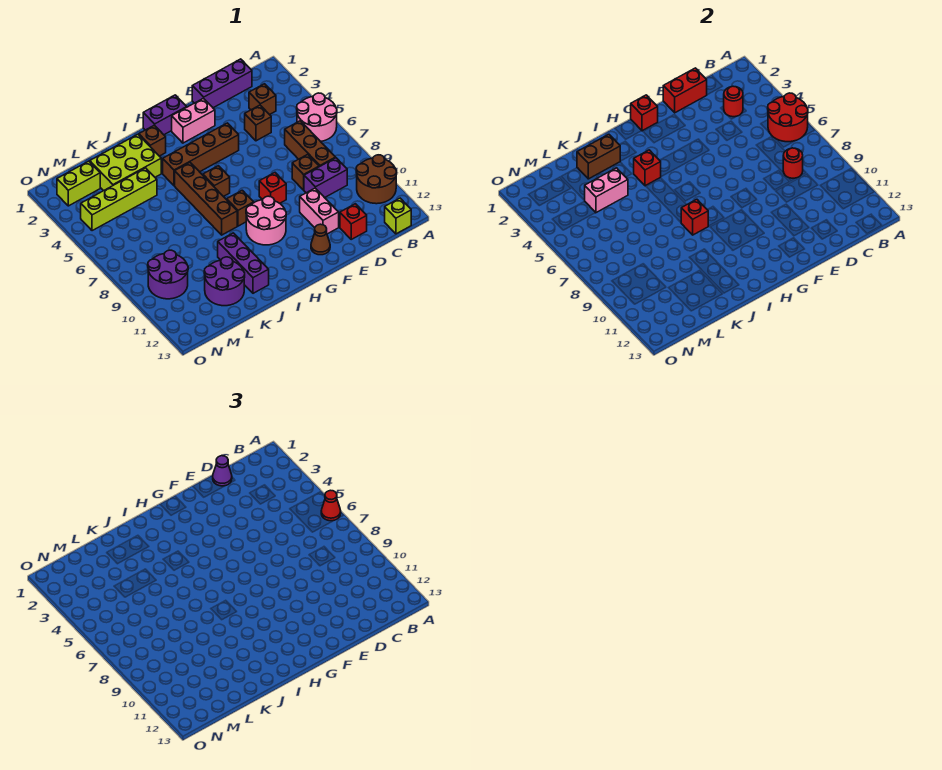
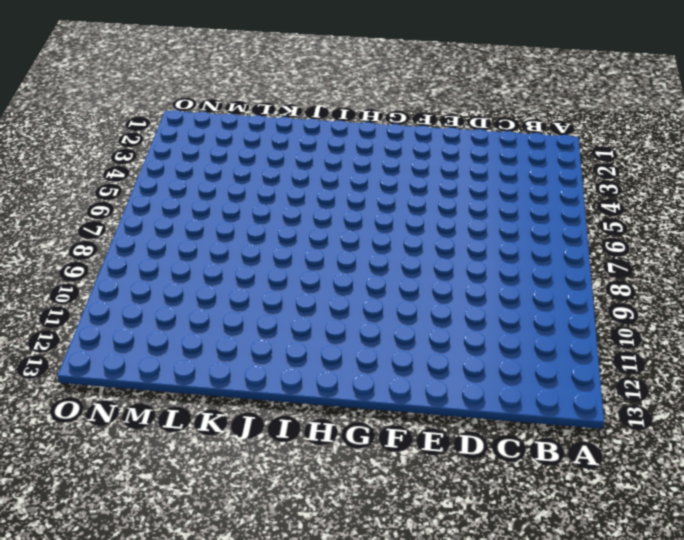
none -> pink 2x2 round brick [297,93,337,142]
none -> brown 2x2 round brick [356,155,397,204]
none -> lime 1x1 brick [385,198,411,234]
none -> purple 1x3 brick [192,59,252,108]

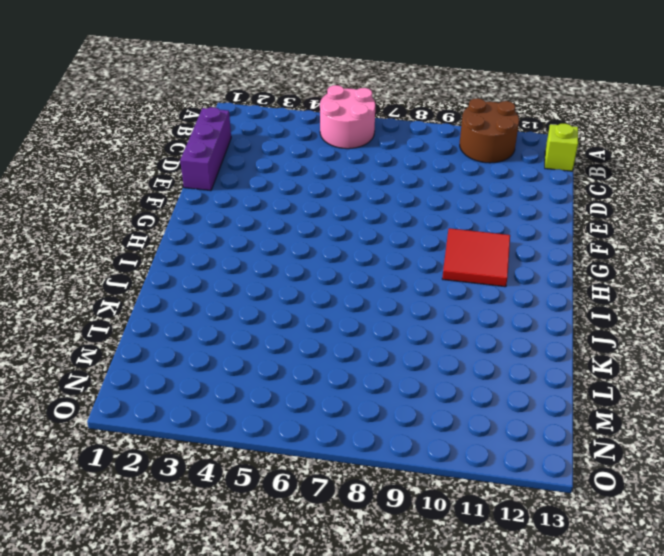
red 2x2 tile [442,228,510,287] -> pink 2x2 round brick [246,196,286,245]
none -> brown 1x1 brick [249,84,276,115]
none -> brown 1x3 brick [285,121,336,167]
none -> purple 1x2 brick [304,158,347,198]
none -> brown 1x1 brick [245,105,271,141]

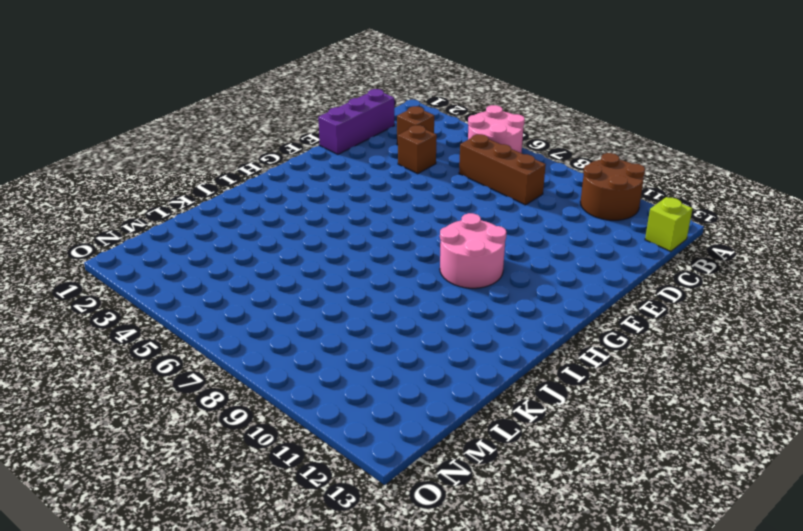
none -> purple 1x2 brick [304,158,347,198]
none -> brown 1x1 brick [292,154,319,190]
none -> red 1x1 brick [340,204,367,239]
none -> pink 1x2 brick [300,188,339,234]

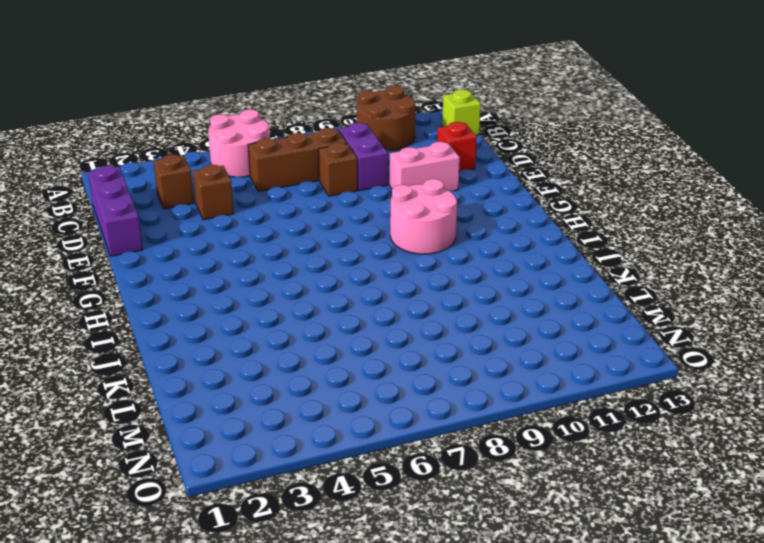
none -> pink 1x2 brick [172,98,215,143]
none -> brown 1x4 brick [163,123,239,186]
none -> red 1x1 brick [259,173,286,203]
none -> brown 1x1 cone [311,224,330,255]

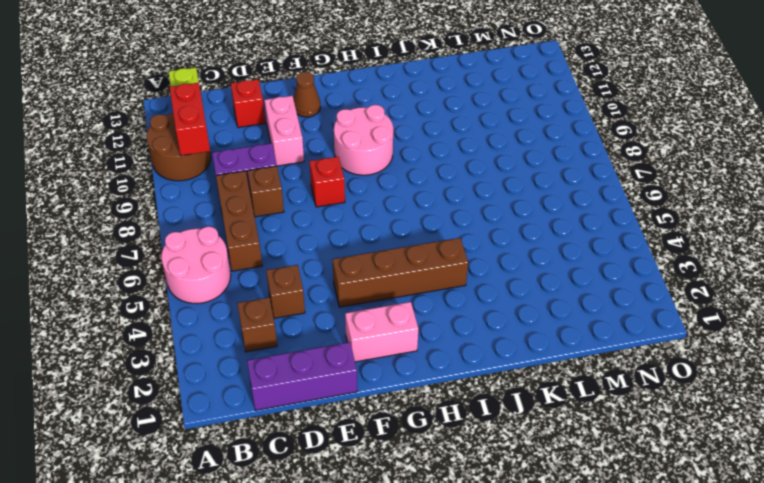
red 1x2 brick [170,83,210,156] -> red 1x2 brick turned to [663,68,707,113]
none -> purple 1x2 brick [143,95,187,135]
none -> brown 1x1 brick [203,166,230,197]
none -> brown 1x1 brick [227,190,254,226]
none -> brown 1x1 brick [139,125,166,156]

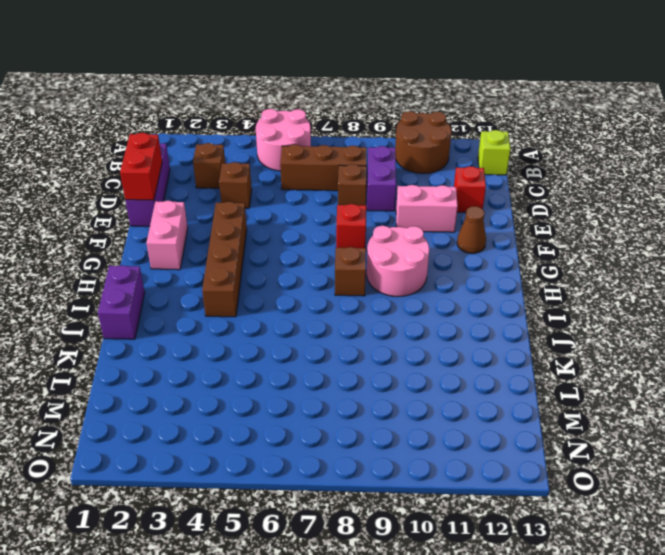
purple 1x2 brick [98,265,145,339] -> purple 1x2 brick moved to [143,95,187,135]
none -> brown 1x1 brick [203,166,230,197]
none -> brown 1x1 brick [139,125,166,156]
none -> brown 1x4 brick [175,163,237,235]
none -> lime 2x3 brick [90,134,161,191]

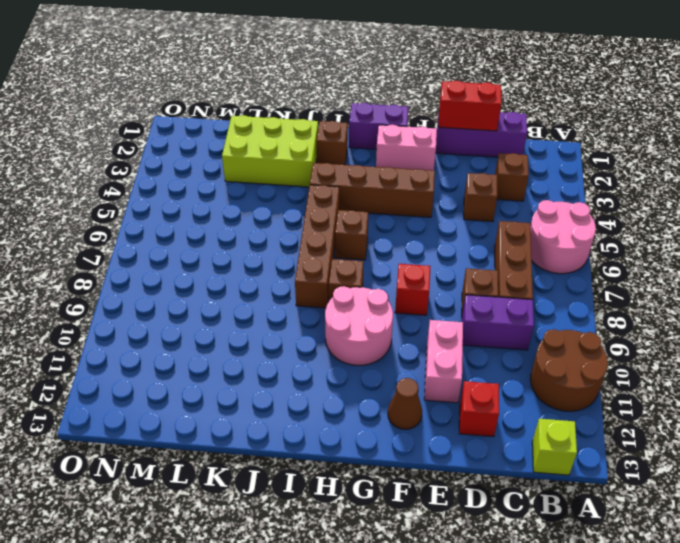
none -> purple 1x3 brick [218,233,269,293]
none -> lime 1x4 brick [81,168,157,231]
none -> purple 2x2 round brick [204,257,245,306]
none -> lime 1x2 brick [57,161,100,206]

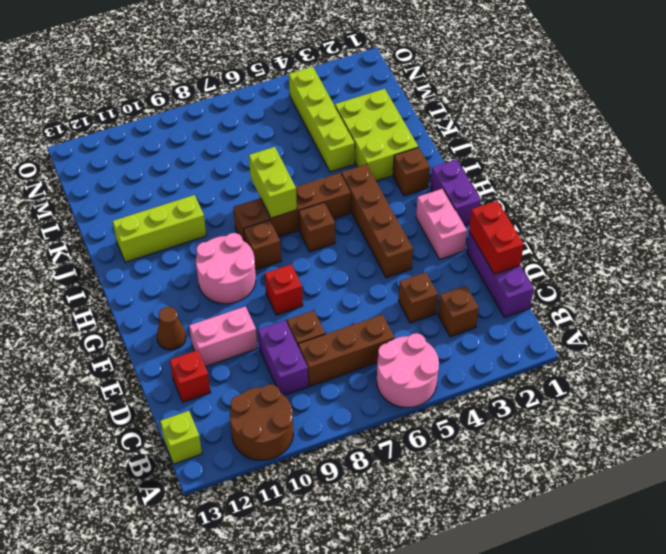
lime 1x2 brick [249,147,297,218] -> lime 1x2 brick moved to [57,161,100,206]
lime 1x3 brick [113,195,206,262] -> purple 1x3 brick [218,233,269,293]
none -> purple 2x2 round brick [204,257,245,306]
none -> purple 2x2 round brick [148,250,188,299]
none -> red 2x2 round brick [768,93,808,142]
none -> red 1x1 round brick [724,86,743,117]

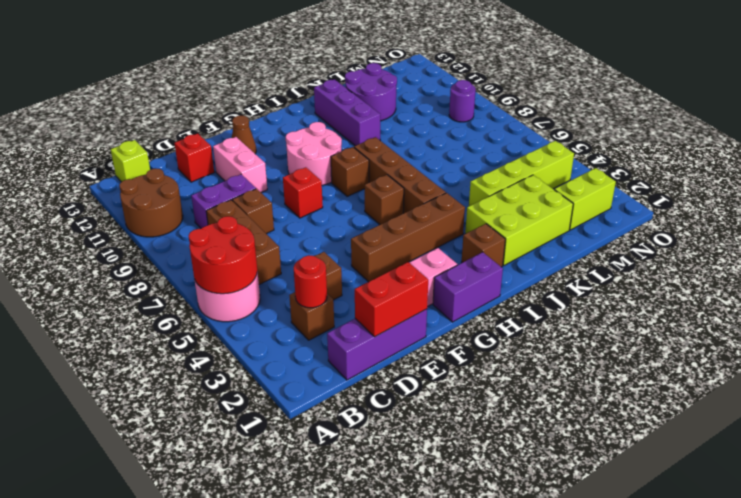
purple 1x1 round brick [449,80,476,122] -> purple 2x2 round brick [148,250,188,299]
none -> red 1x1 round brick [783,148,803,178]
none -> red 1x1 brick [631,95,658,131]
none -> red 1x1 brick [634,150,661,186]
none -> red 1x1 brick [681,199,708,235]

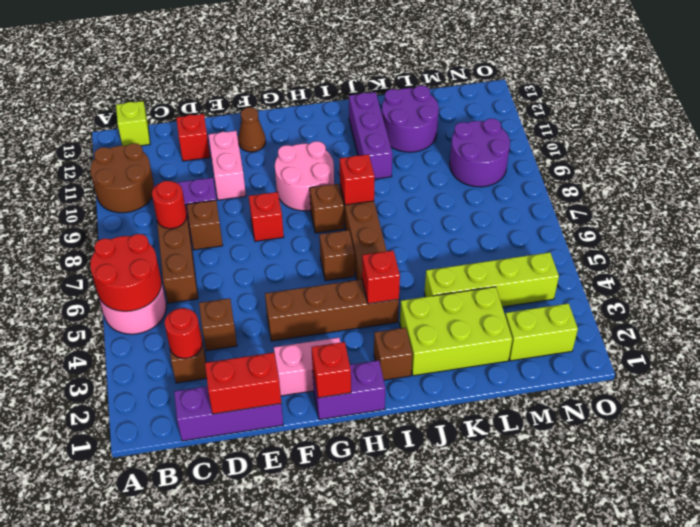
none -> brown 1x2 brick [577,134,620,179]
none -> pink 1x2 brick [585,168,628,213]
none -> red 1x1 cone [321,490,341,521]
none -> purple 1x1 cone [213,456,232,486]

